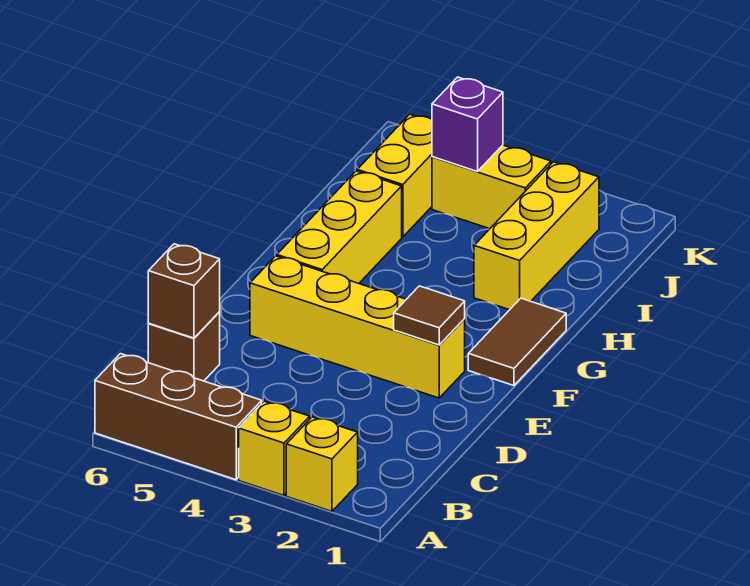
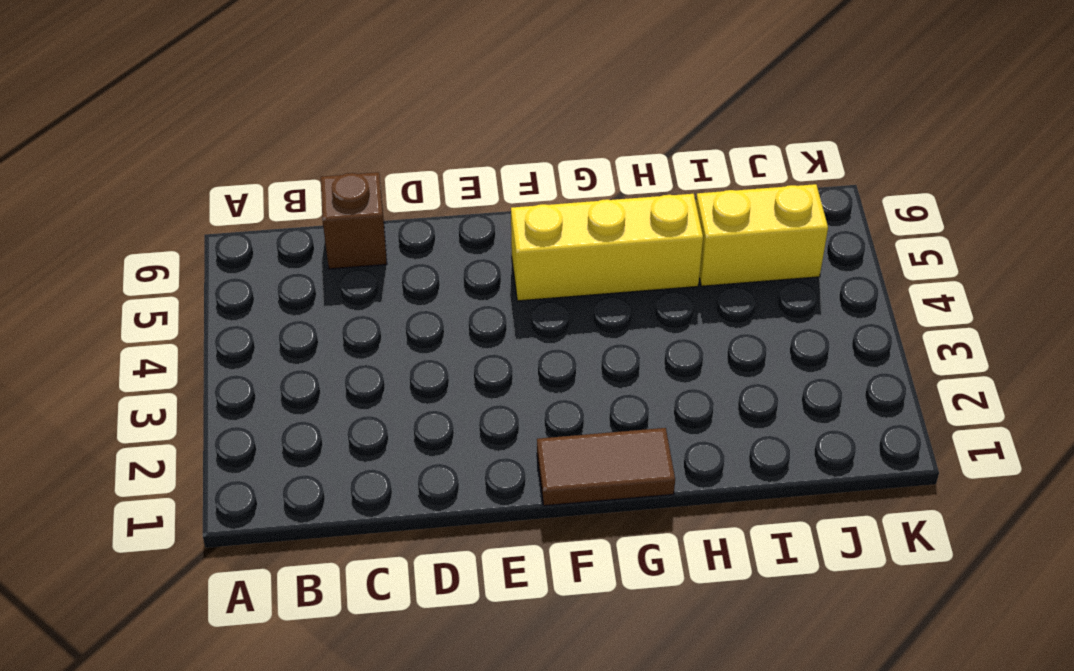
none -> yellow 1x1 brick [286,417,358,511]
none -> yellow 1x1 brick [239,401,310,496]
none -> brown 1x3 brick [95,354,262,480]

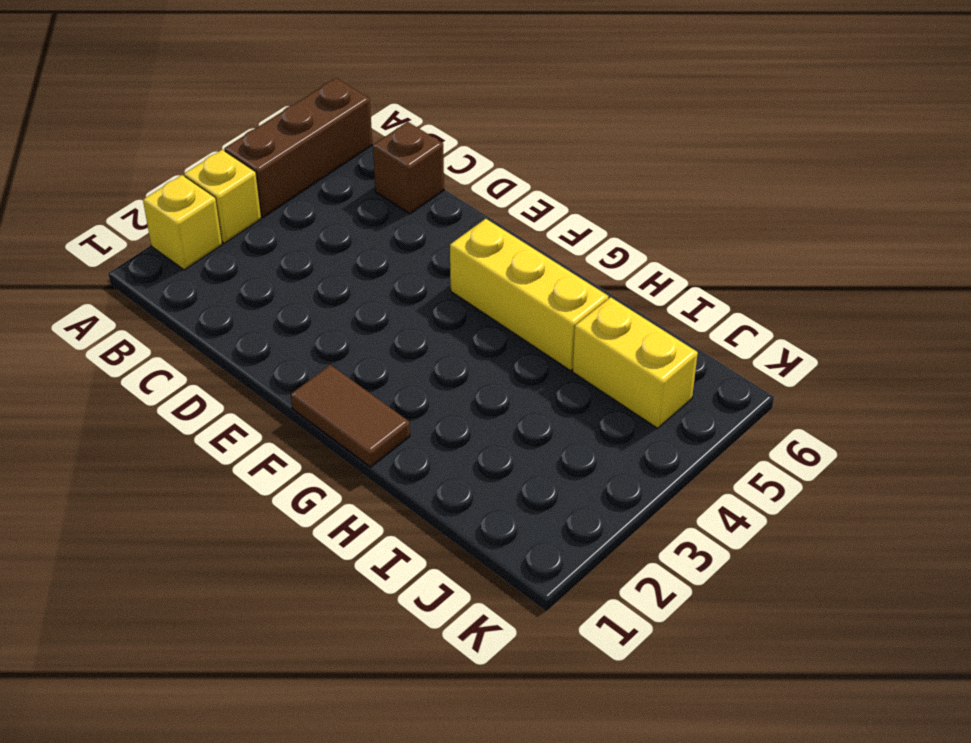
none -> yellow 1x4 brick [250,256,465,398]
none -> yellow 1x3 brick [474,162,599,310]
none -> yellow 1x2 brick [432,145,551,229]

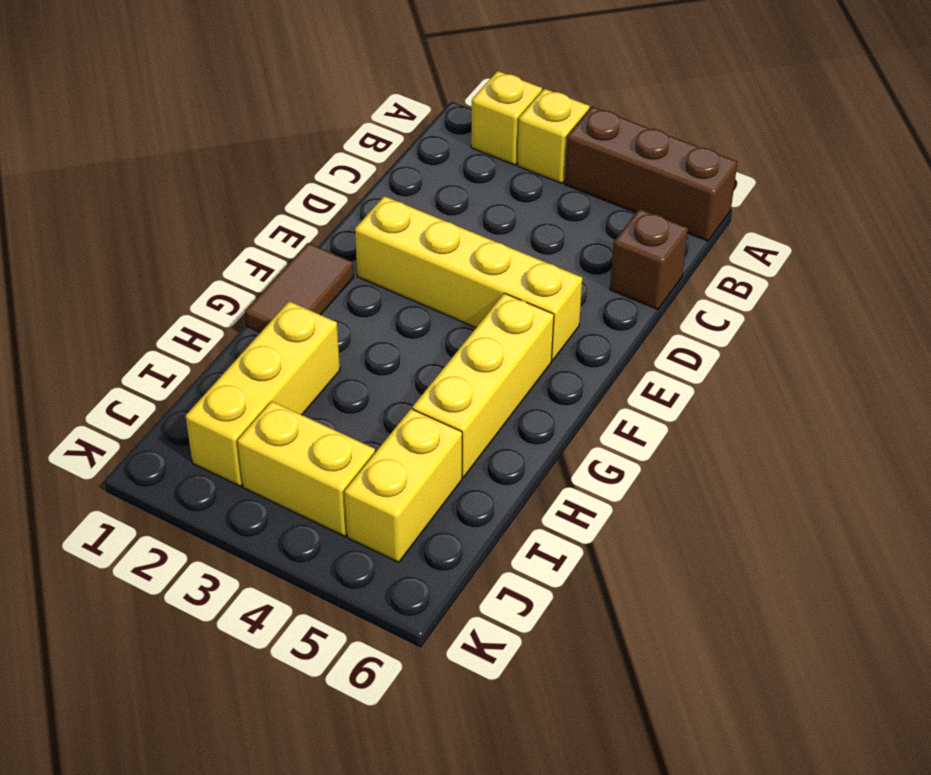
none -> brown 1x1 brick [148,244,220,338]
none -> brown 1x1 tile [394,286,465,345]
none -> purple 1x1 brick [432,77,503,171]

